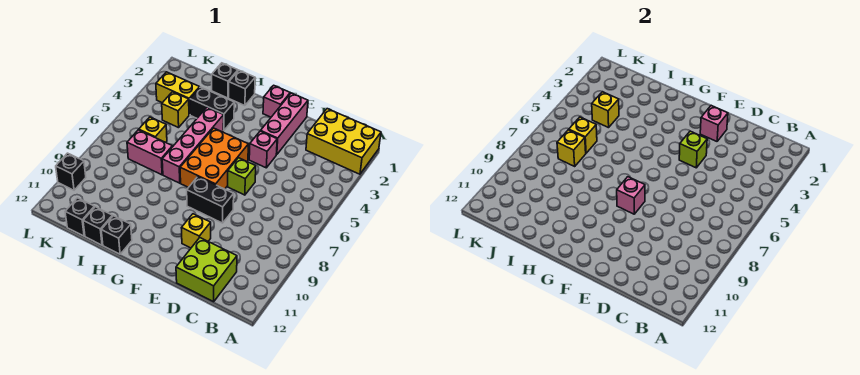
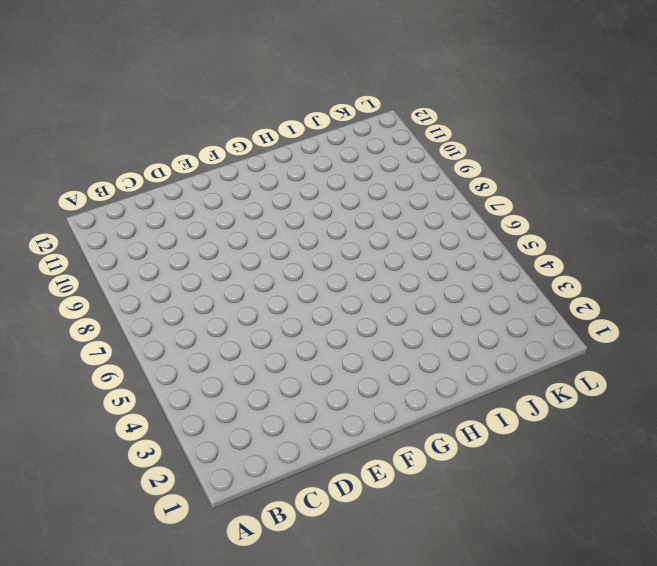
none -> yellow 2x3 brick [306,109,381,174]
none -> lime 2x2 brick [176,238,237,302]
none -> pink 1x3 brick [261,93,308,155]

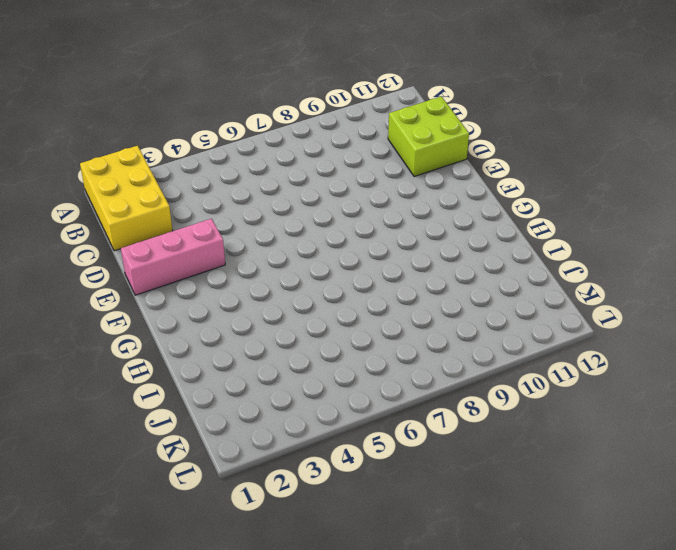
none -> pink 1x1 brick [249,131,277,168]
none -> lime 1x1 brick [228,158,256,195]
none -> black 1x2 brick [187,177,234,223]

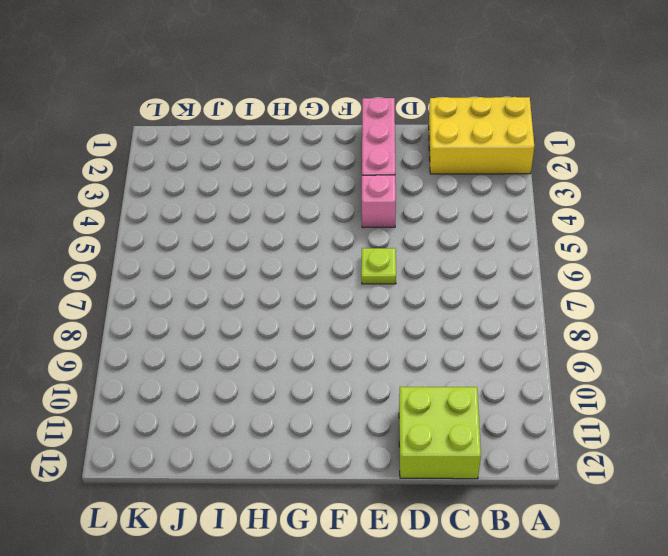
lime 1x1 plate [361,248,396,284] -> lime 1x1 brick [228,158,256,195]
none -> black 1x2 brick [187,177,234,223]
none -> yellow 1x1 brick [182,214,211,248]
none -> pink 1x1 brick [263,85,290,117]

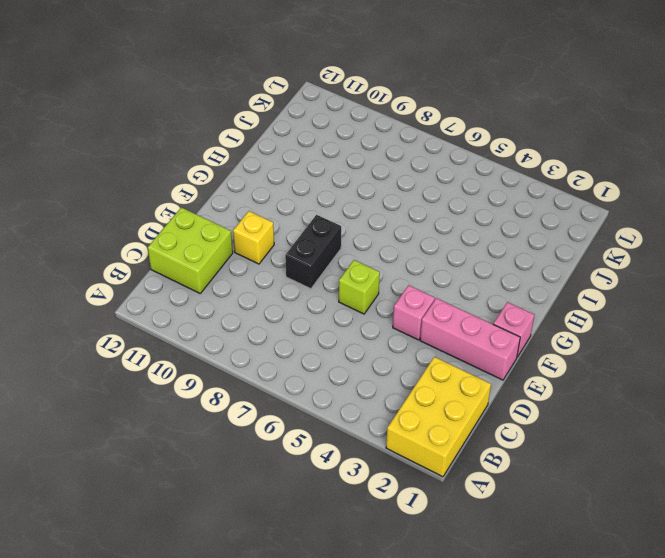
none -> orange 2x3 brick [180,128,248,189]
none -> black 1x1 brick [229,70,255,106]
none -> black 1x2 brick [190,87,234,131]

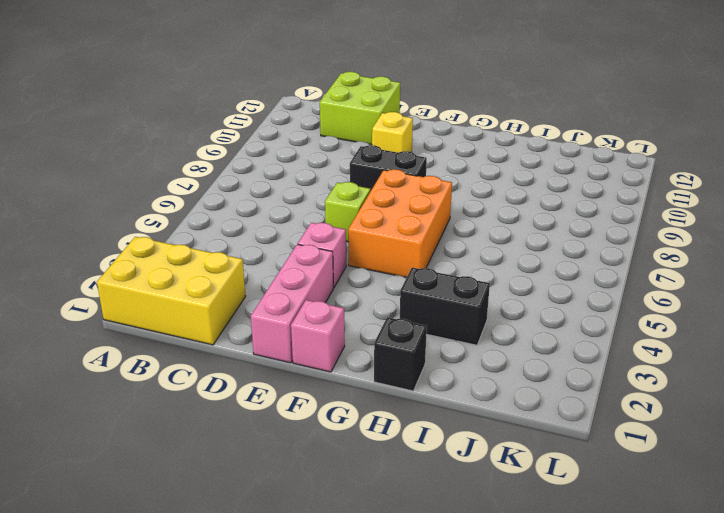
none -> pink 1x4 brick [162,107,224,183]
none -> black 1x1 brick [101,216,132,254]
none -> black 1x1 brick [212,63,238,98]

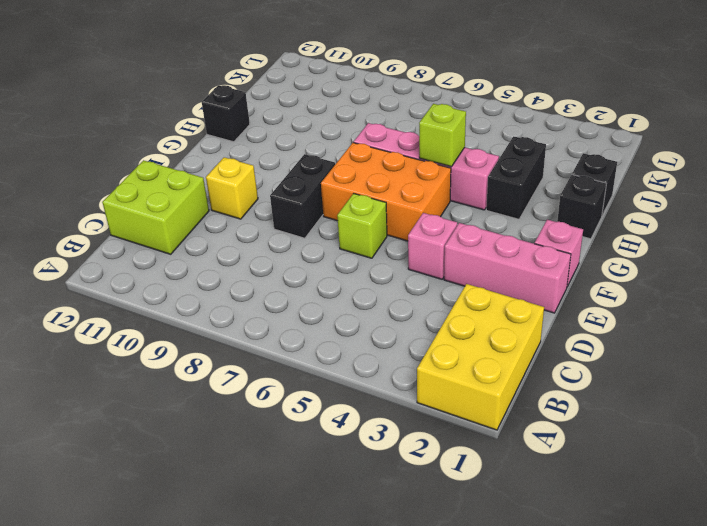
lime 1x1 brick [419,104,466,167] -> lime 1x1 brick moved to [679,131,707,168]
none -> pink 1x2 brick [127,130,172,175]
none -> black 1x1 brick [83,207,113,245]
none -> yellow 1x2 brick [156,72,200,115]

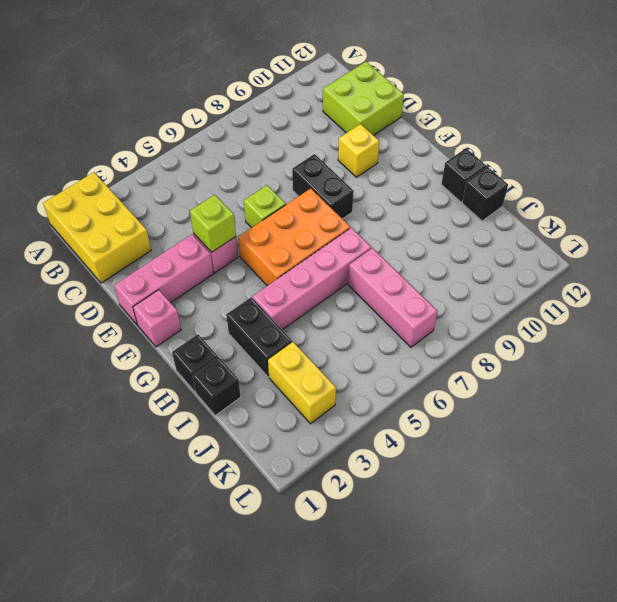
pink 1x3 brick [348,248,437,347] -> pink 1x2 brick [127,130,172,175]
none -> yellow 1x1 brick [162,92,189,128]
none -> yellow 1x1 brick [139,117,167,142]
none -> black 1x1 brick [65,198,94,236]

